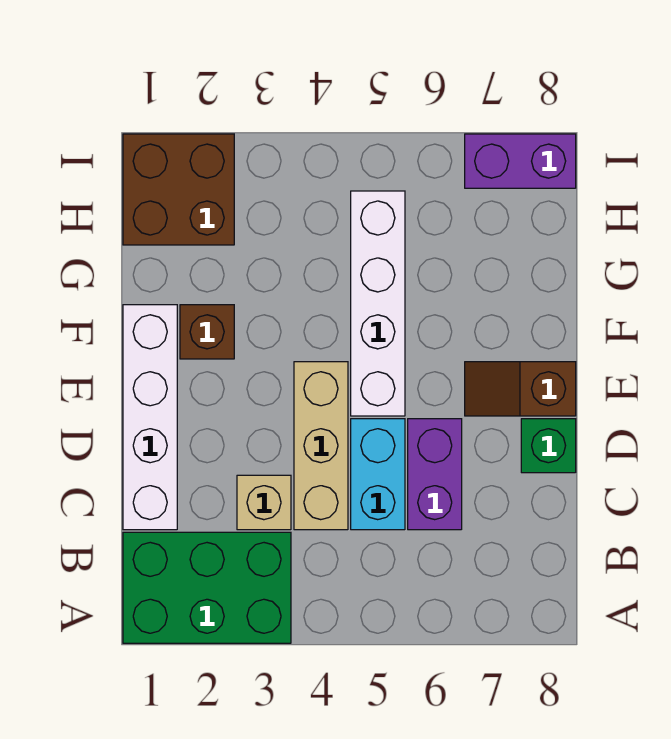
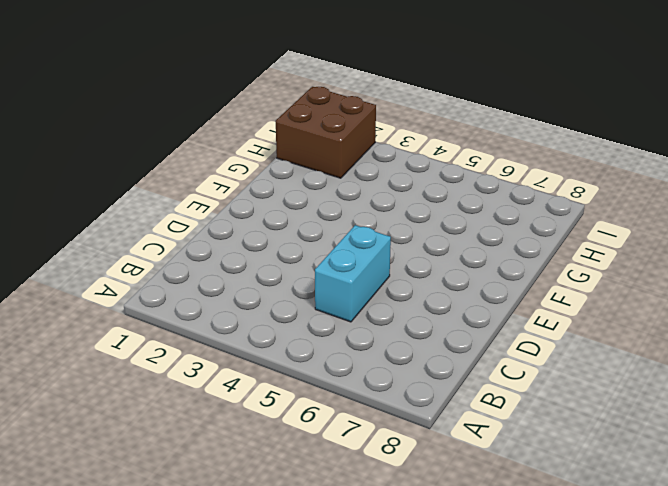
none -> green 2x3 brick [123,532,291,643]
none -> white 1x4 brick [123,305,177,530]
none -> tan 1x1 brick [237,475,291,530]

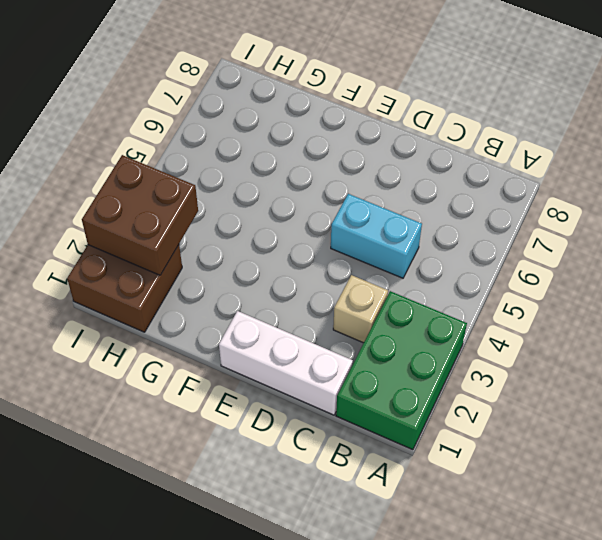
white 1x3 brick [219,311,353,415] -> white 1x4 brick [123,305,177,530]
brown 2x2 brick [82,155,198,275] -> none
none -> tan 1x3 brick [294,362,348,530]
none -> purple 1x2 brick [408,419,462,530]
none -> green 1x1 brick [521,419,576,473]

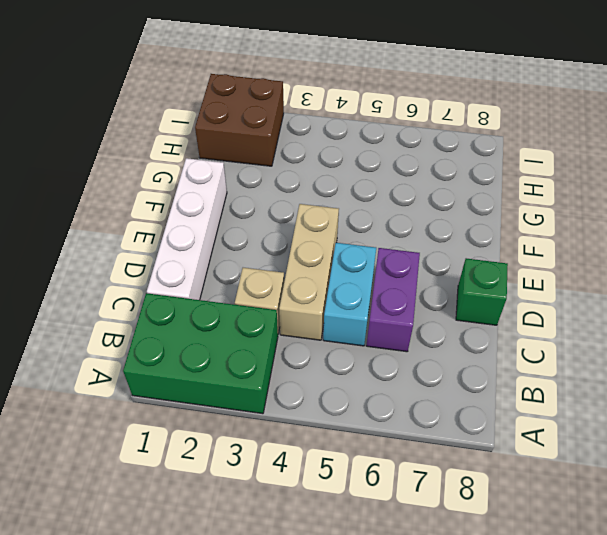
none -> white 1x4 brick [351,191,405,416]
none -> brown 1x2 slope [465,362,576,416]
none -> brown 1x1 brick [180,305,234,359]

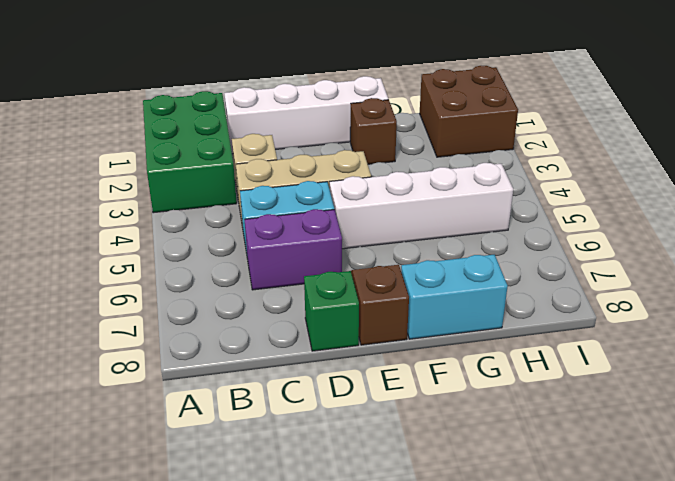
cyan 1x2 brick [401,255,508,339] -> none
none -> purple 1x2 brick [465,134,576,188]

